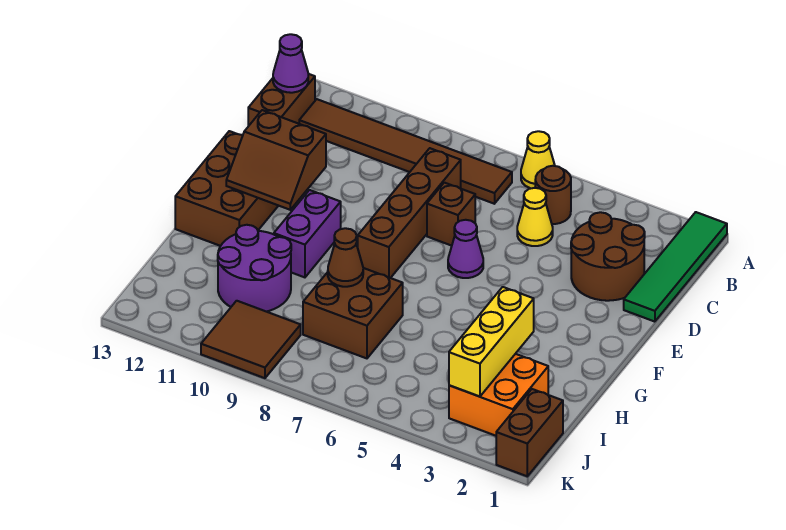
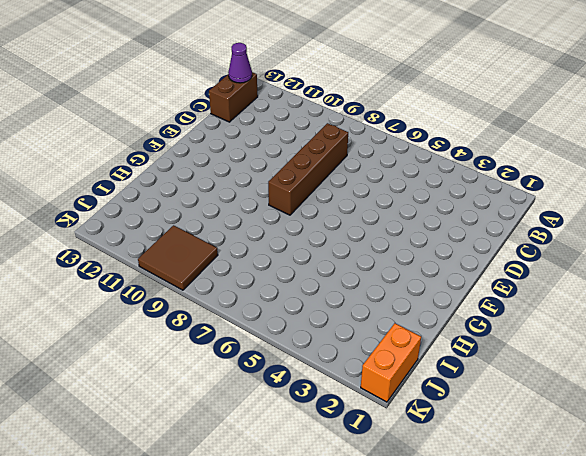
orange 1x2 brick [361,323,421,402] -> brown 1x2 brick [496,389,563,476]
none -> green 1x4 tile [624,212,727,322]
none -> yellow 1x1 cone [521,131,555,188]
none -> brown 1x1 round brick [535,166,571,224]

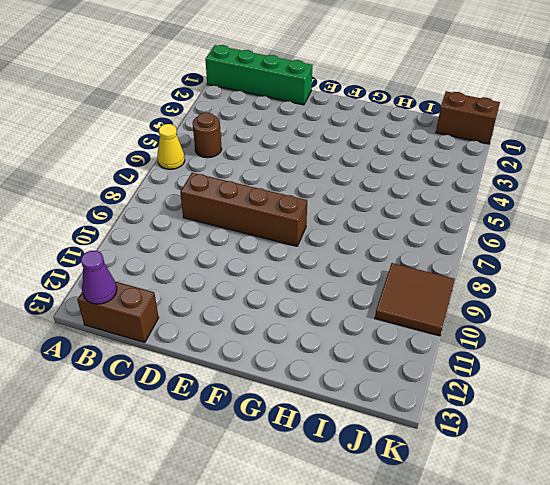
green 1x4 brick [205,45,312,105] -> green 1x4 tile [624,212,727,322]
none -> brown 1x6 tile [299,99,512,204]
none -> brown 2x2 round brick [571,212,645,301]
none -> yellow 1x1 cone [517,188,553,246]

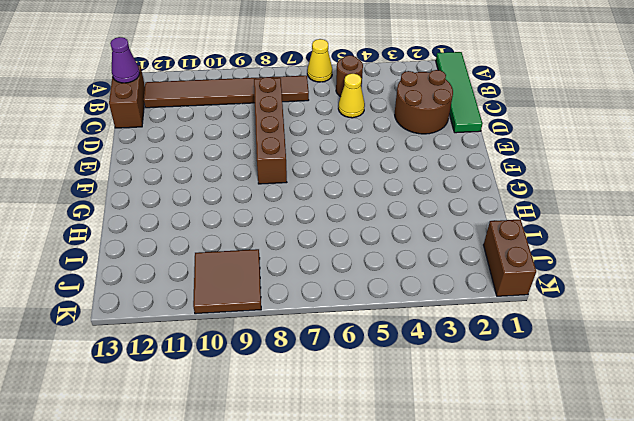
none -> brown 1x1 brick [427,183,475,246]
none -> purple 1x1 cone [448,220,483,278]
none -> brown 2x3 brick [175,131,278,246]

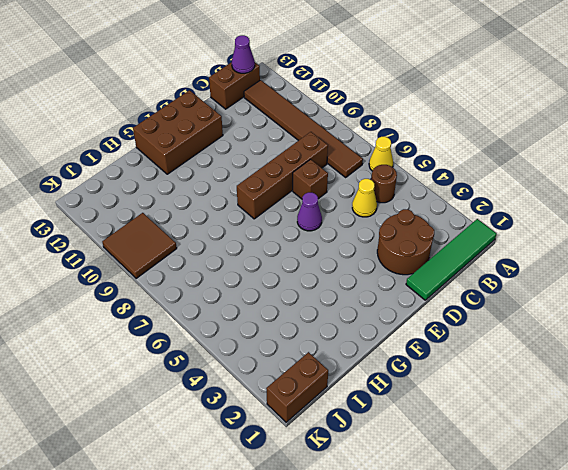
none -> purple 1x2 brick [274,190,341,277]
none -> brown 2x2 brick [303,268,403,358]
none -> purple 2x2 round brick [218,225,291,312]

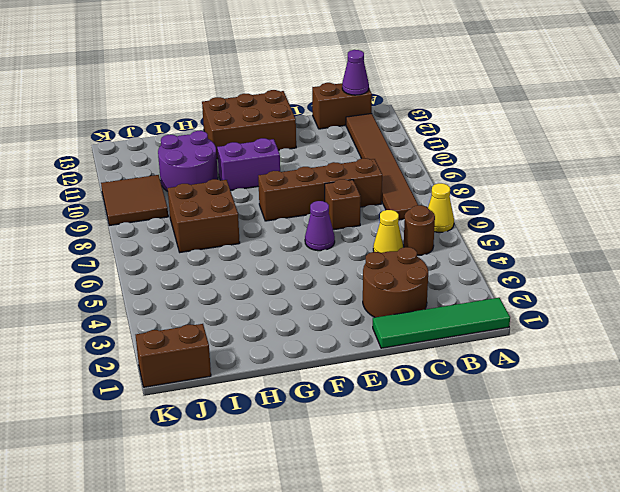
none -> orange 2x2 brick [449,354,548,436]
none -> brown 2x2 slope [226,110,326,210]
none -> yellow 1x3 brick [449,287,534,397]

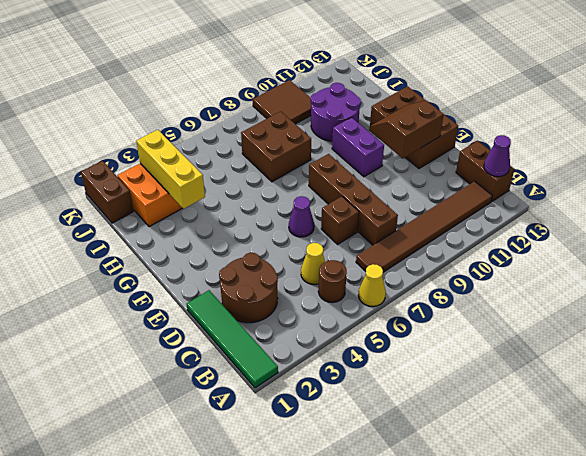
none -> brown 1x1 cone [328,228,363,287]

